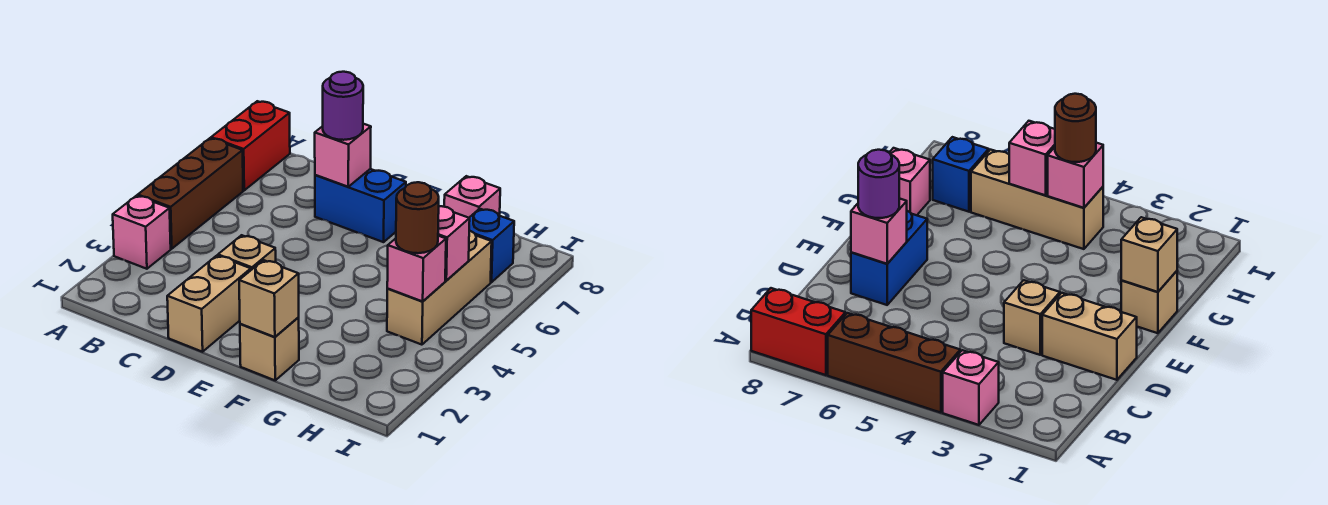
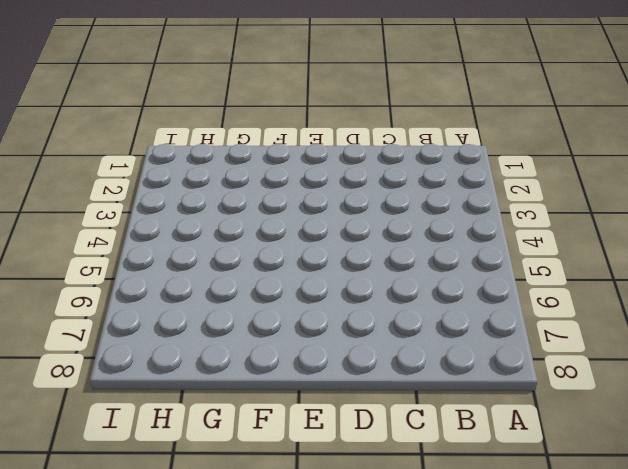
none -> pink 1x1 brick [113,196,171,269]
none -> brown 1x3 brick [138,138,243,249]
none -> red 1x2 brick [211,101,290,190]

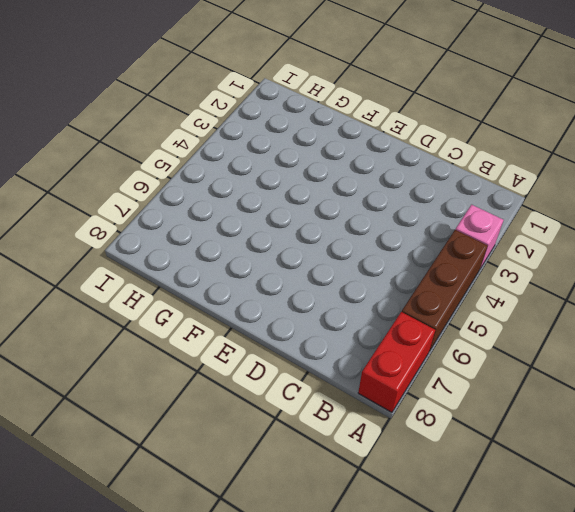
none -> tan 1x2 brick [167,256,251,352]
none -> tan 1x1 brick [218,235,276,270]
none -> blue 1x2 brick [315,169,406,242]

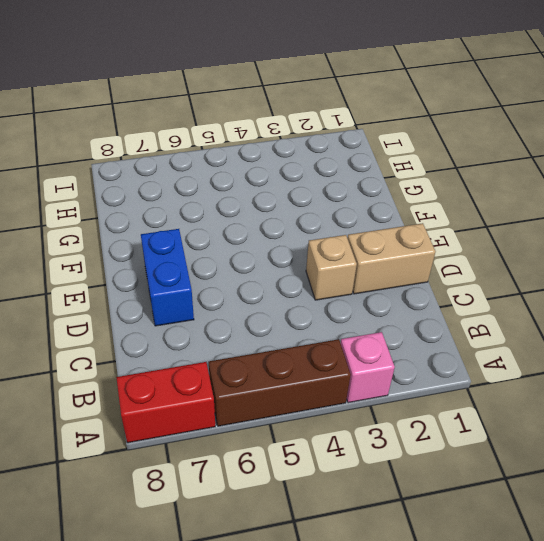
none -> tan 1x1 brick [240,317,299,380]
none -> pink 1x1 brick [444,176,500,218]
none -> tan 1x3 brick [387,231,492,345]

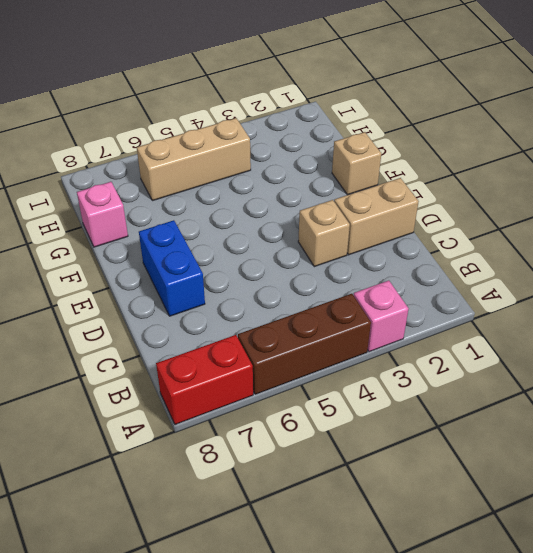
none -> blue 1x1 brick [469,209,514,282]
none -> pink 1x1 brick [315,124,371,187]
none -> tan 1x1 brick [239,260,299,337]

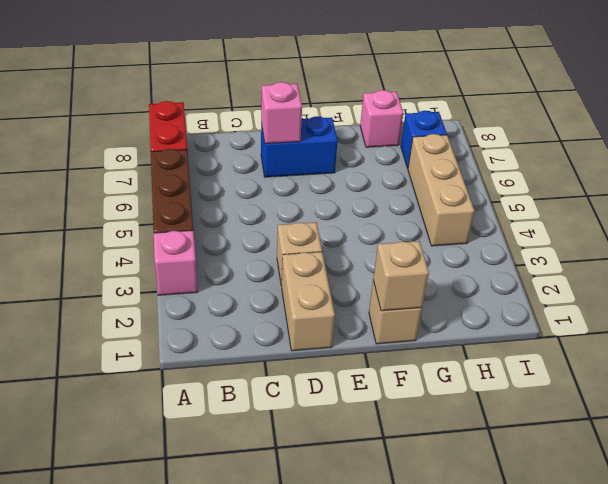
none -> pink 1x1 brick [387,236,446,301]
none -> pink 1x1 brick [438,206,470,281]
none -> purple 1x1 round brick [323,72,363,140]

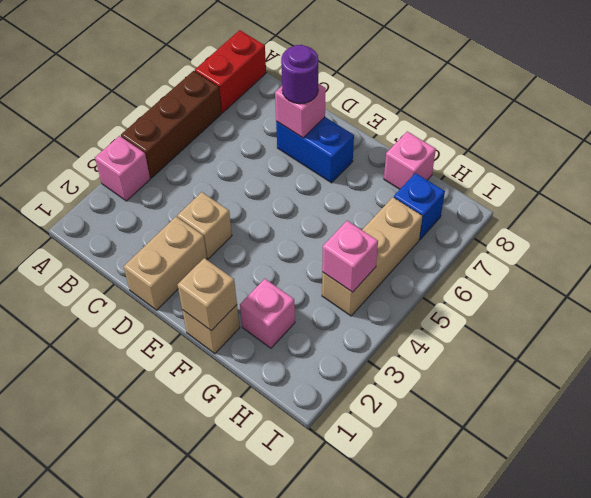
pink 1x1 brick [240,279,295,348] -> pink 1x1 brick moved to [438,206,470,281]
none -> brown 1x1 round brick [396,182,439,253]

